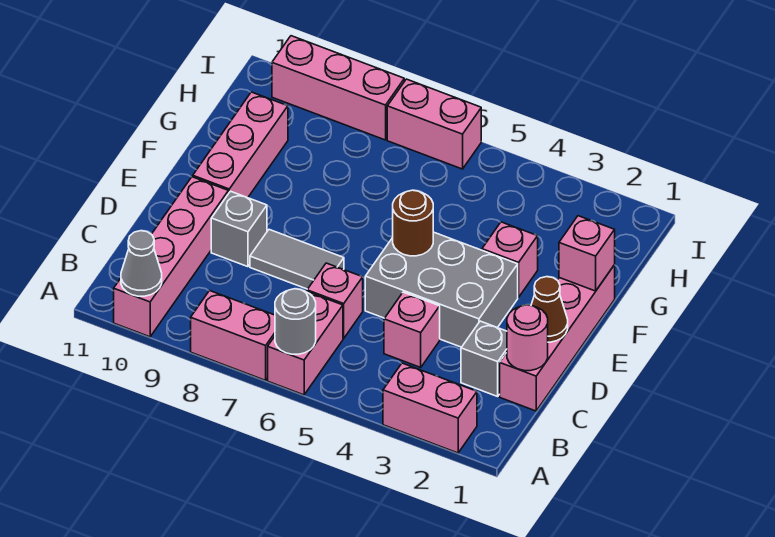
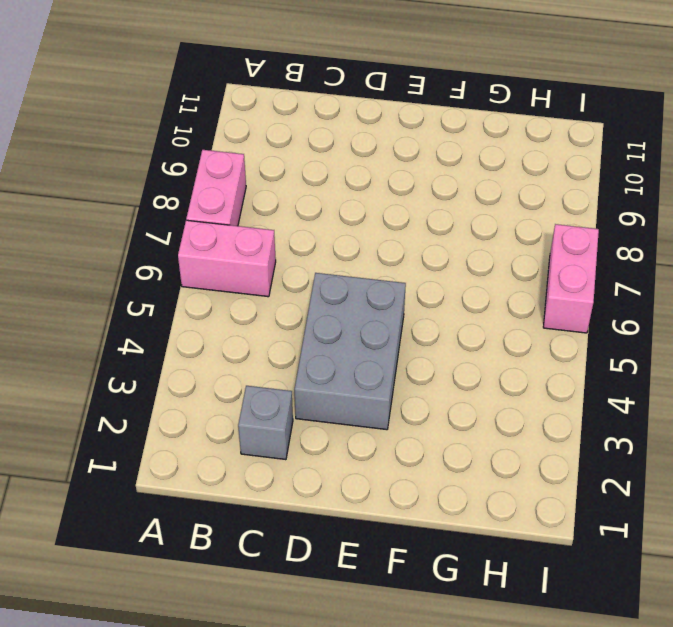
none -> pink 1x2 brick [383,363,477,453]
none -> pink 1x4 brick [114,177,228,337]
none -> pink 1x4 brick [500,265,615,411]

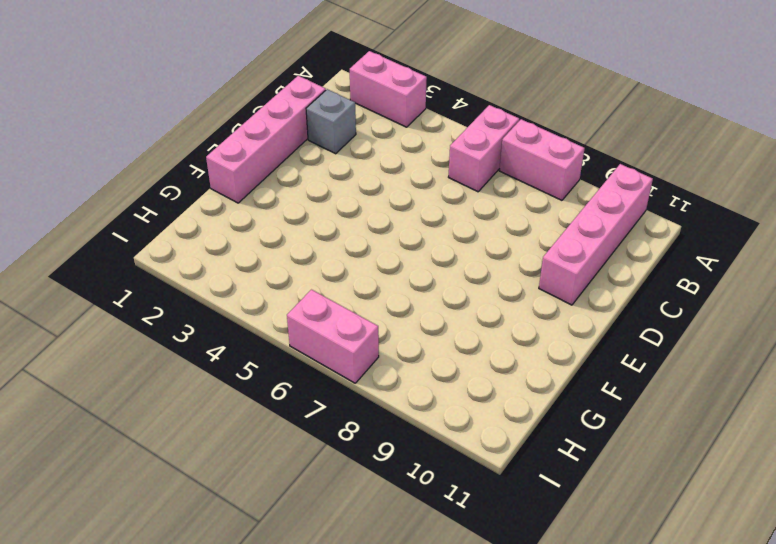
none -> pink 1x1 brick [384,292,440,367]
none -> pink 1x1 brick [307,263,363,338]
none -> grey 2x3 brick [365,232,518,347]

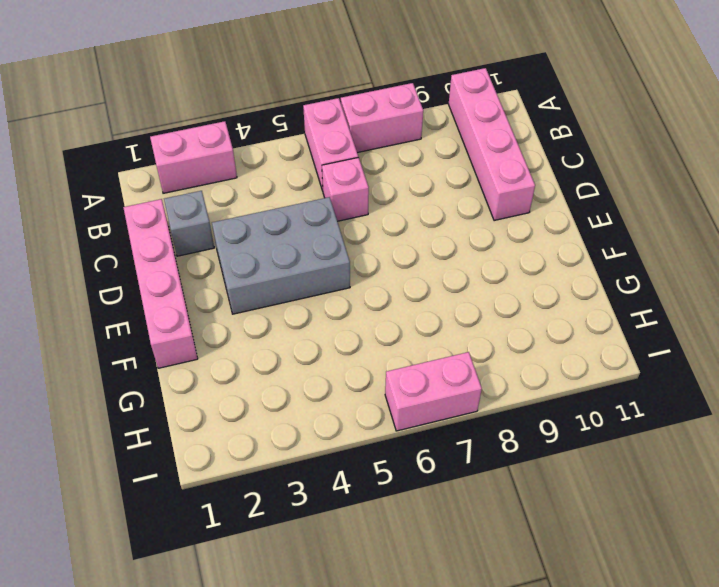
none -> pink 1x1 brick [384,292,440,367]
none -> grey 1x2 tile [250,230,344,289]
none -> grey 1x1 brick [211,191,267,267]

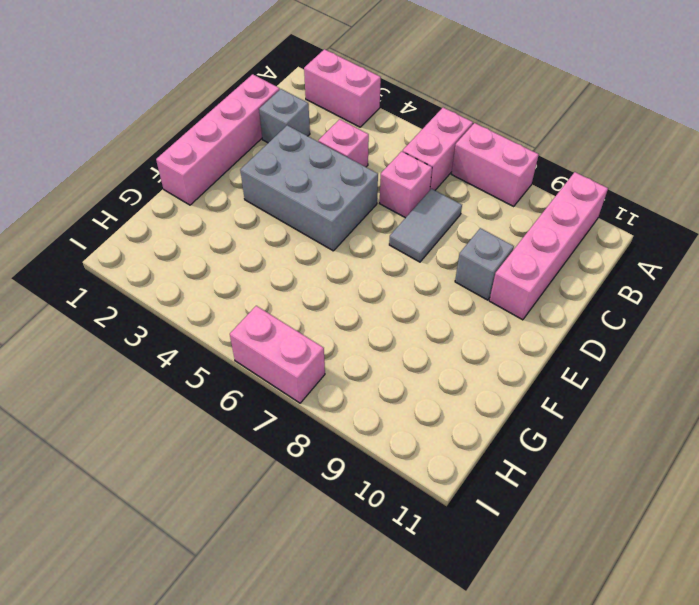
grey 1x2 tile [389,189,462,262] -> grey 1x2 tile turned to [250,230,344,289]
none -> pink 1x3 brick [193,92,288,198]
none -> pink 1x1 brick [482,222,538,297]
none -> pink 1x3 brick [272,36,404,140]

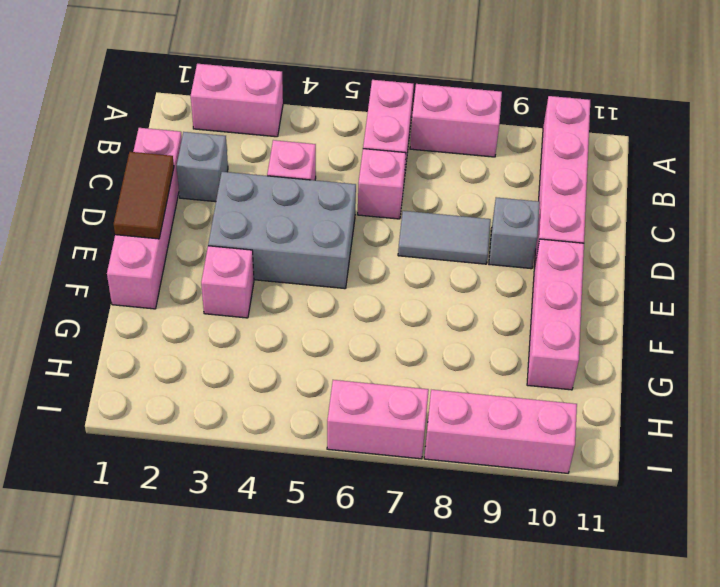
brown 1x2 tile [114,152,174,239] -> brown 1x1 cone [531,277,568,342]
none -> grey 1x1 round brick [275,289,316,354]
none -> grey 1x1 cone [121,231,162,296]
none -> pink 1x1 round brick [507,305,548,371]

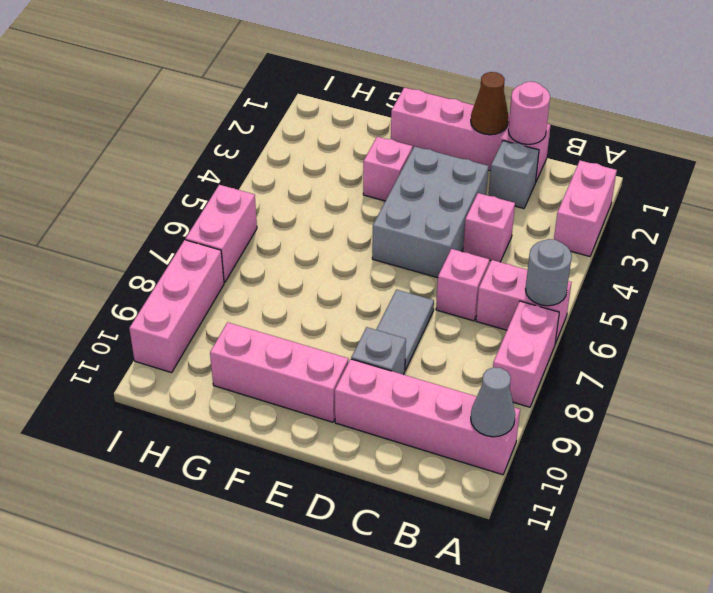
none -> brown 1x1 round brick [393,190,433,256]
none -> pink 1x1 brick [559,216,615,291]

